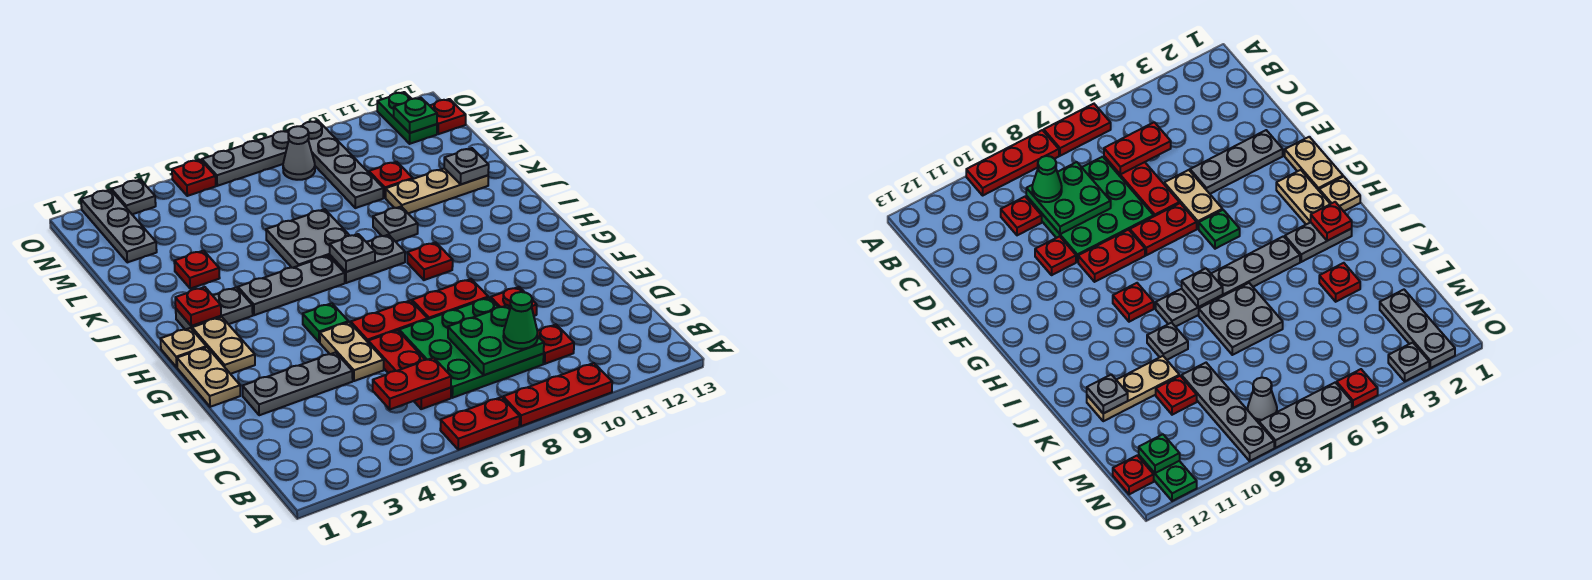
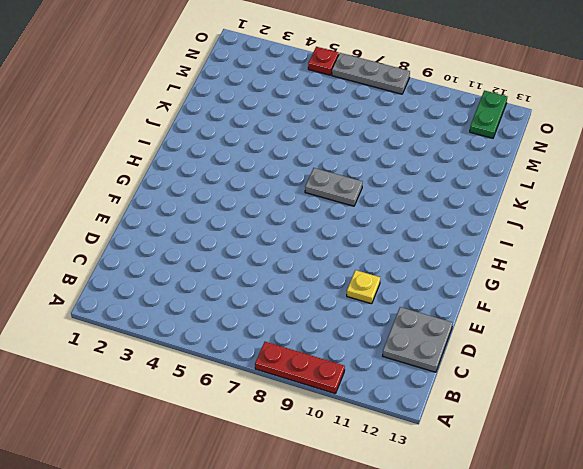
grey 2x2 plate [383,307,453,372] -> grey 2x2 plate moved to [266,209,350,268]
yellow 1x1 plate [347,270,380,304] -> red 1x1 plate [490,287,537,316]
none -> red 1x2 plate [440,397,520,450]
none -> red 1x3 plate [368,330,451,409]
none -> green 3x3 plate [399,297,544,398]
none -> red 1x1 plate [537,324,574,364]

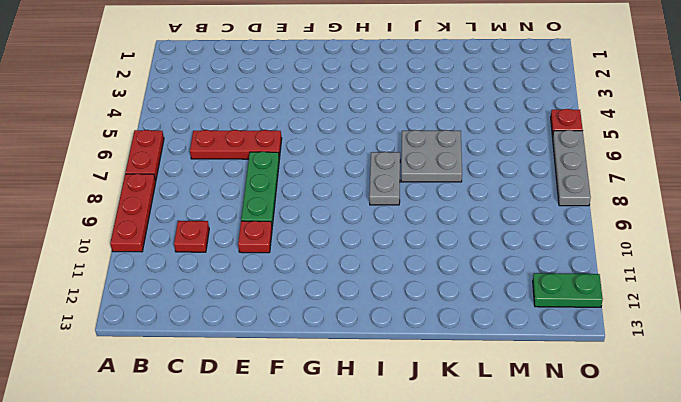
green 1x3 plate [241,152,279,226] -> green 3x3 plate [399,297,544,398]
none -> grey 1x3 plate [243,352,353,415]
none -> tan 1x2 plate [320,322,384,381]
none -> tan 1x2 plate [177,347,240,407]
none -> red 1x2 plate [351,300,428,342]

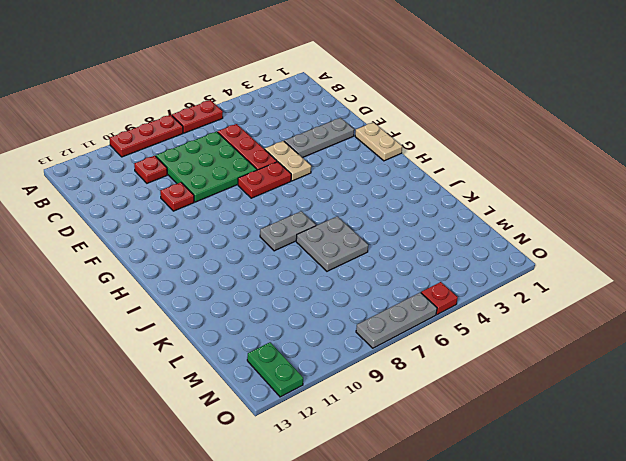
none -> red 1x2 plate [412,279,488,319]
none -> tan 1x2 plate [192,317,255,374]
none -> green 1x1 plate [303,303,348,342]
none -> tan 1x1 plate [161,328,206,367]

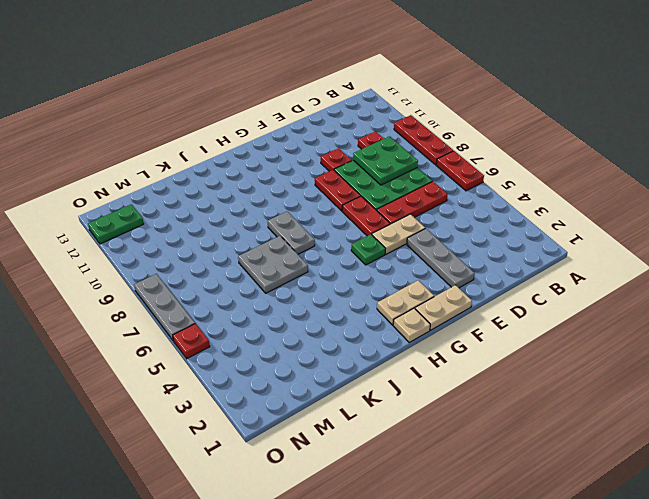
none -> red 1x1 plate [407,242,453,280]
none -> grey 1x2 plate [176,287,253,330]
none -> grey 1x3 plate [238,256,345,315]
none -> grey 1x1 plate [373,207,418,242]

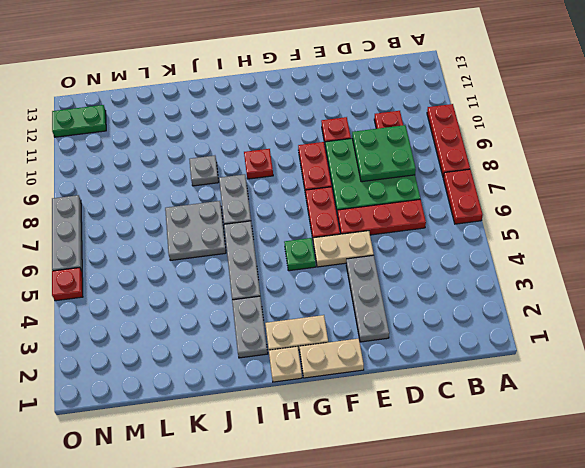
none -> red 1x1 plate [174,251,220,289]
none -> tan 1x3 plate [386,168,488,213]
none -> grey 1x4 plate [301,121,383,208]
none -> red 1x1 plate [369,162,413,198]

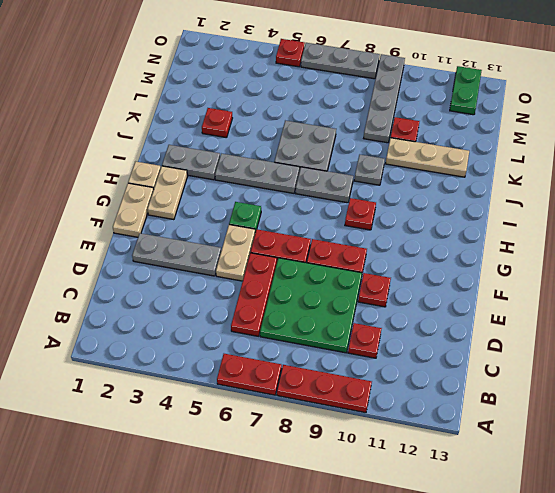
none -> grey 1x3 plate [81,190,157,262]
none -> grey 1x1 cone [283,126,315,180]
none -> red 1x1 plate [430,99,466,134]
none -> grey 1x1 plate [112,180,156,214]

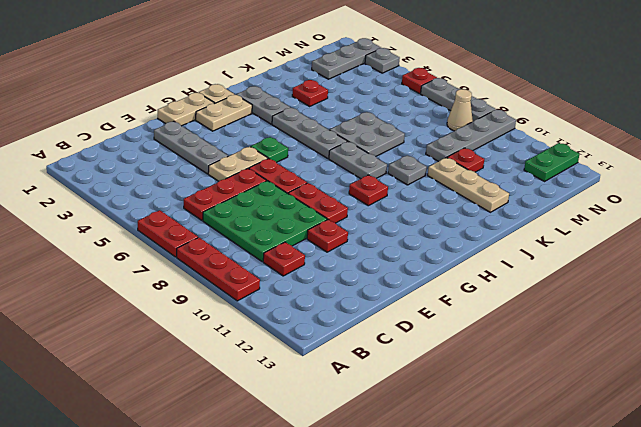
tan 1x1 cone [447,89,473,131] -> grey 1x1 cone [283,126,315,180]
none -> red 1x1 plate [430,99,466,134]
none -> red 1x2 plate [373,358,451,409]
none -> green 2x2 plate [448,305,544,375]
none -> red 1x1 plate [175,287,221,326]

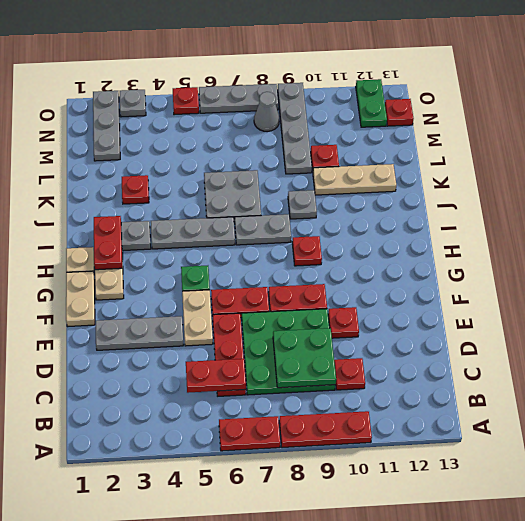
red 1x2 plate [94,216,122,270] -> red 1x1 plate [175,287,221,326]
none -> grey 1x1 plate [330,234,375,272]
none -> grey 1x1 plate [444,148,489,184]
none -> green 1x1 plate [394,98,437,133]
none -> green 1x1 cone [503,292,538,349]

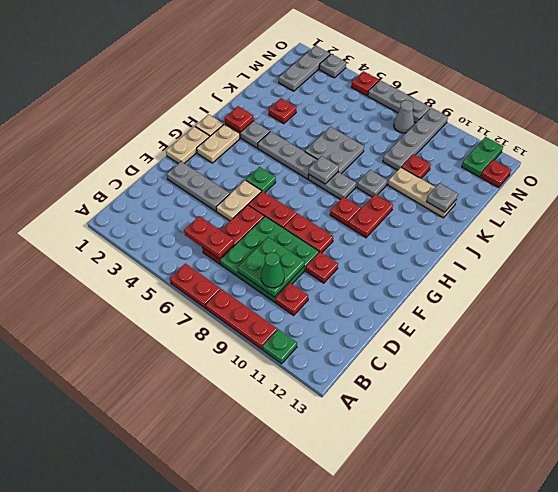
green 1x1 plate [263,329,297,364] -> green 1x1 plate moved to [394,98,437,133]
red 1x2 plate [348,194,393,238] -> none

